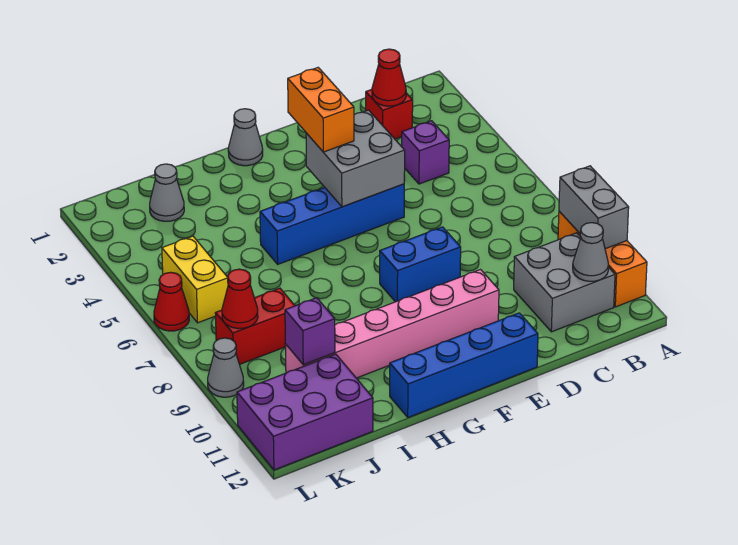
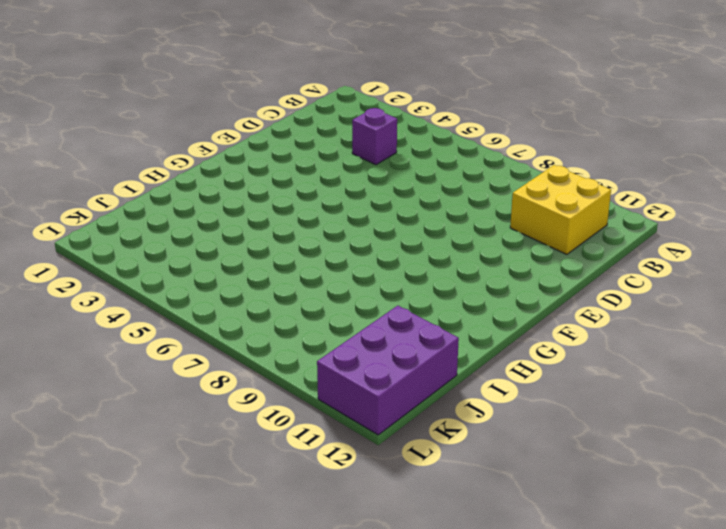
yellow 2x2 brick [510,165,611,254] -> grey 2x2 brick [514,233,615,332]
none -> orange 1x3 brick [558,211,647,307]
none -> red 1x1 brick [366,89,413,139]
none -> blue 1x4 brick [260,184,404,264]

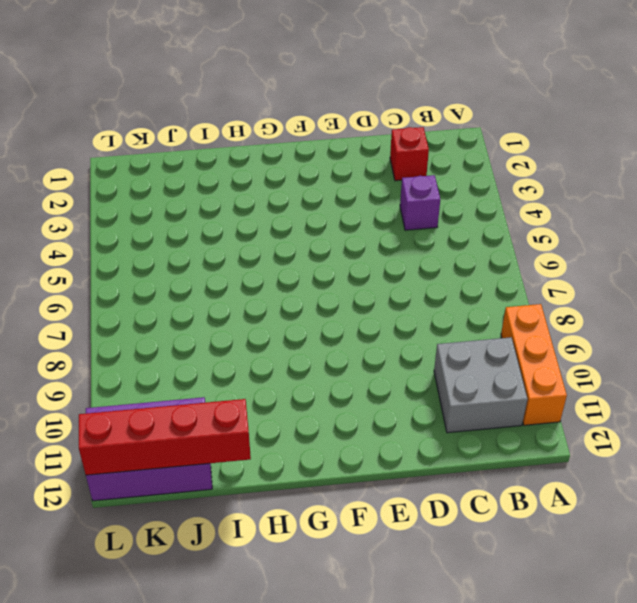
red 1x4 brick [79,399,251,475] -> none
none -> blue 1x4 brick [260,184,404,264]
none -> blue 1x2 brick [380,227,461,302]
none -> pink 1x6 brick [285,270,499,378]

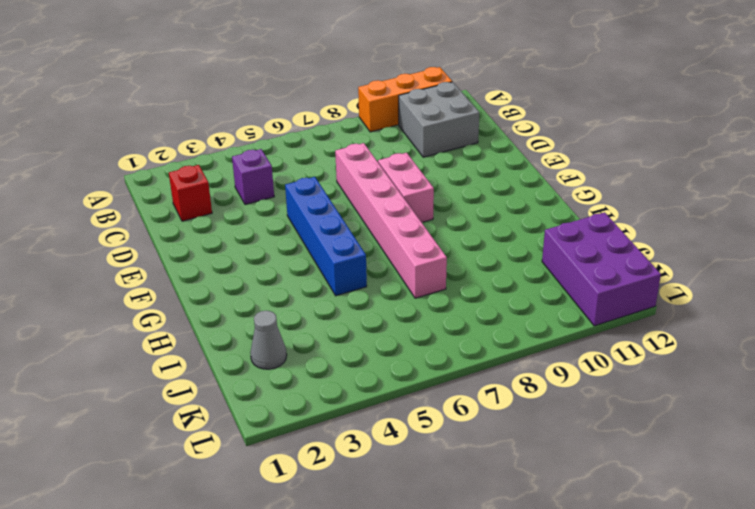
pink 1x6 brick [335,143,447,298] -> pink 1x6 brick moved to [285,270,499,378]
pink 1x2 brick [378,153,434,222] -> blue 1x2 brick [380,227,461,302]
none -> blue 1x4 brick [390,313,538,418]
none -> grey 1x1 cone [228,109,263,166]
none -> red 1x2 brick [215,288,295,364]

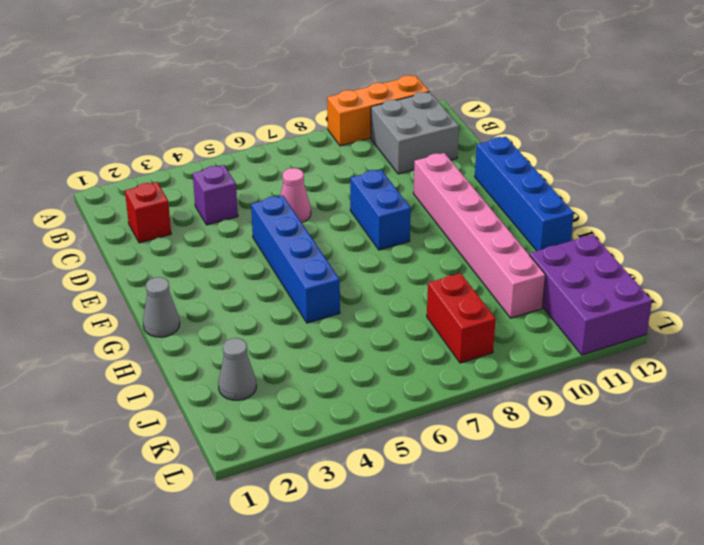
pink 1x1 cone [280,168,311,223] -> none
none -> yellow 1x2 brick [162,236,228,323]
none -> red 1x1 cone [154,272,189,331]
none -> grey 1x1 cone [208,338,244,397]

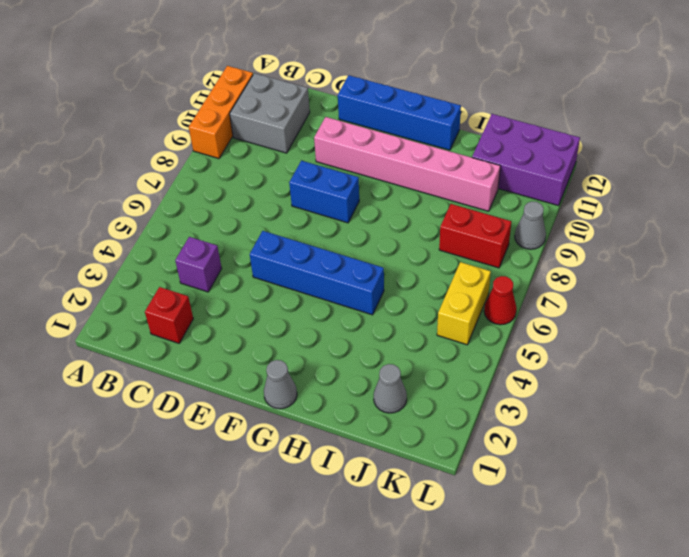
none -> grey 1x2 brick [559,166,629,249]
none -> grey 1x1 cone [573,223,609,281]
none -> red 1x1 cone [372,49,406,106]

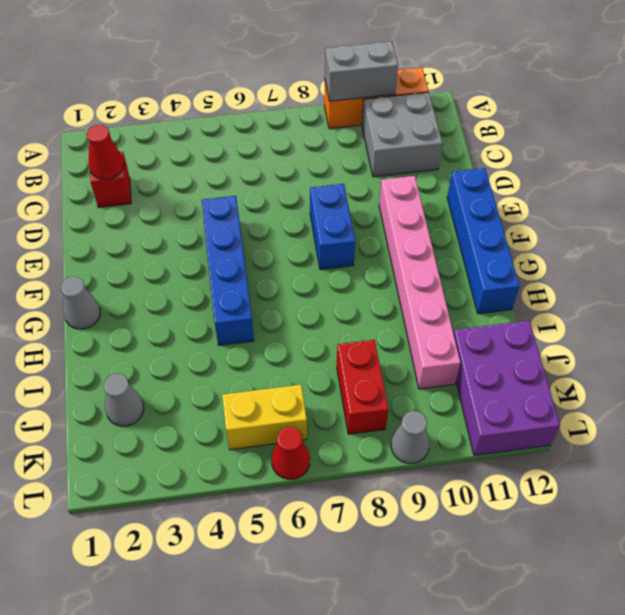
none -> purple 1x1 brick [402,121,449,184]
none -> grey 1x1 cone [573,223,609,281]
none -> grey 2x2 brick [306,110,405,207]

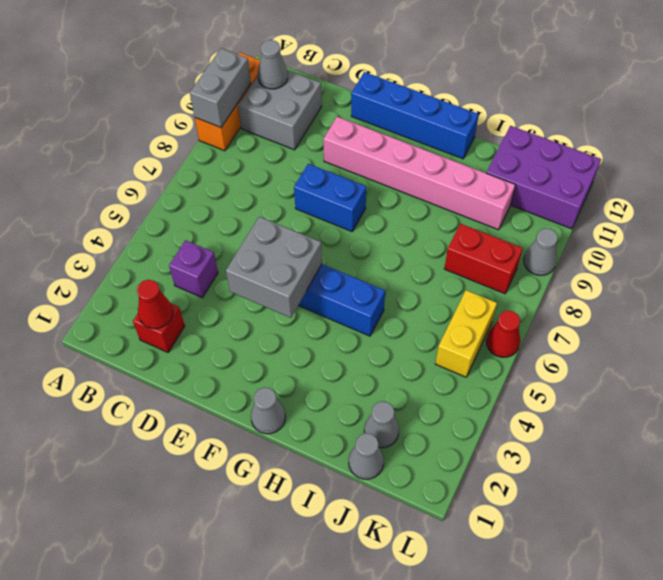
grey 1x1 cone [349,433,384,479] -> none
none -> purple 1x1 brick [285,298,335,365]
none -> red 1x1 cone [222,269,258,329]
none -> orange 1x2 brick [288,68,354,152]

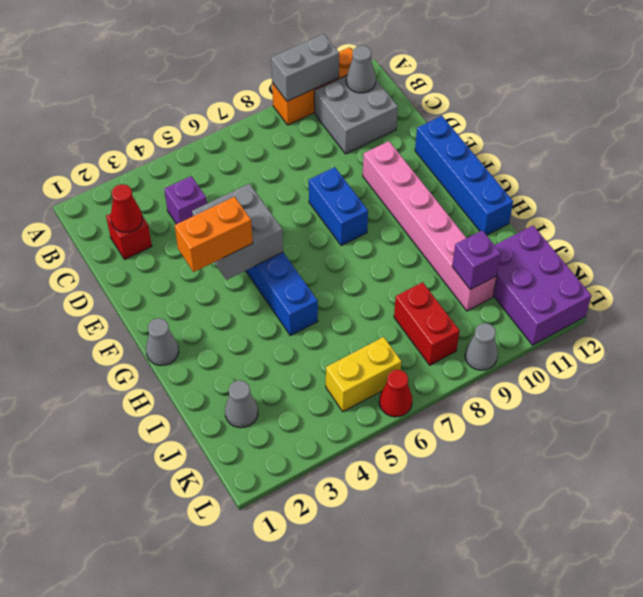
none -> red 1x1 cone [222,269,258,329]

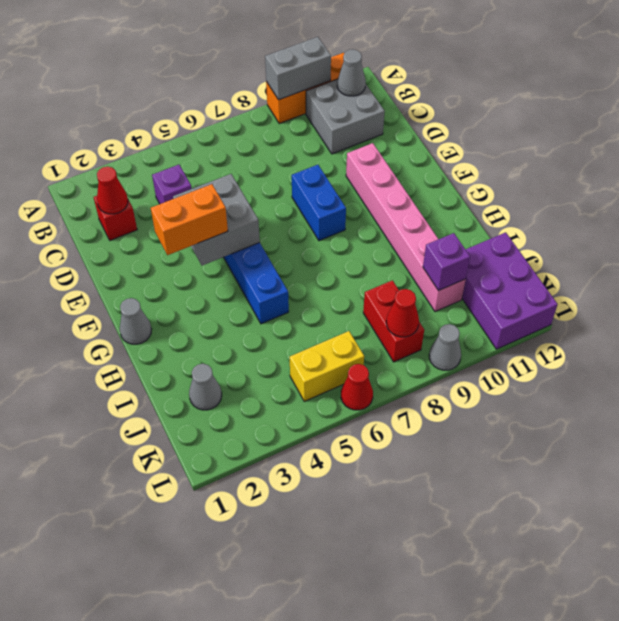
none -> blue 1x4 brick [390,313,538,418]

